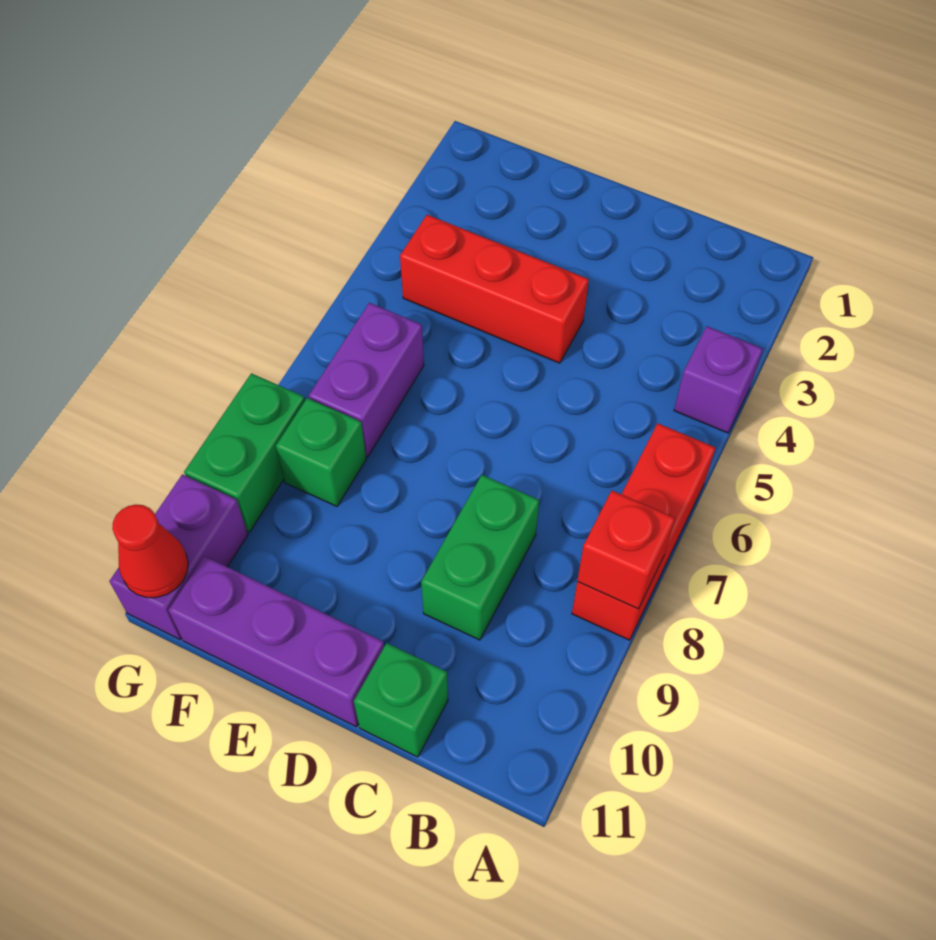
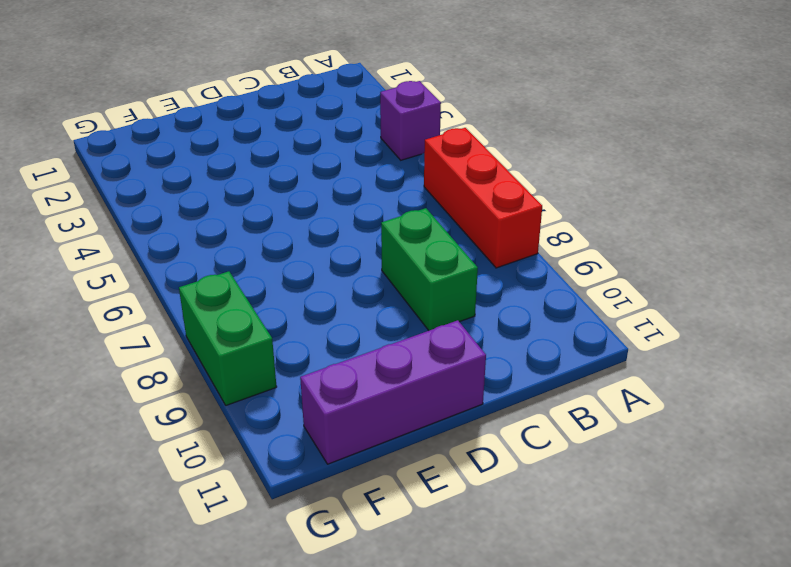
none -> green 1x1 brick [354,643,448,757]
none -> red 1x3 brick [400,215,589,363]
none -> purple 1x2 brick [309,303,424,457]

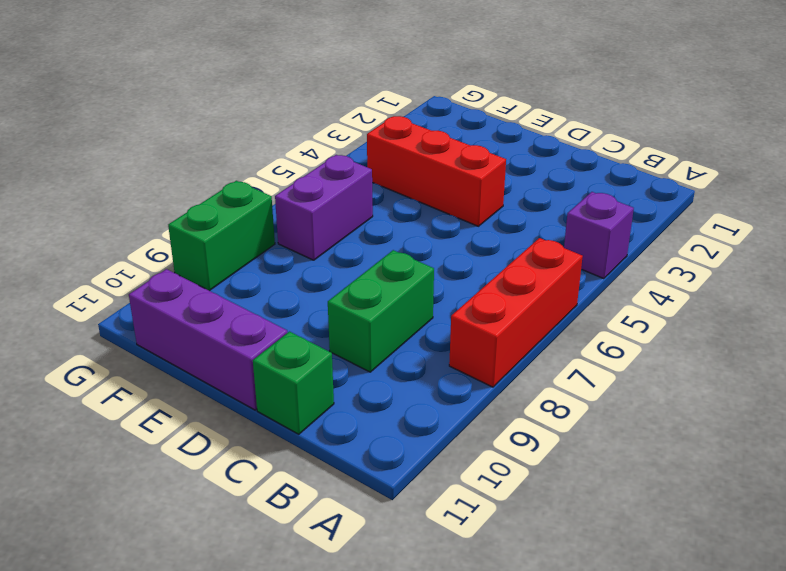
none -> green 1x1 brick [276,398,366,506]
none -> purple 1x2 brick [109,474,248,640]
none -> red 1x1 brick [577,491,675,609]

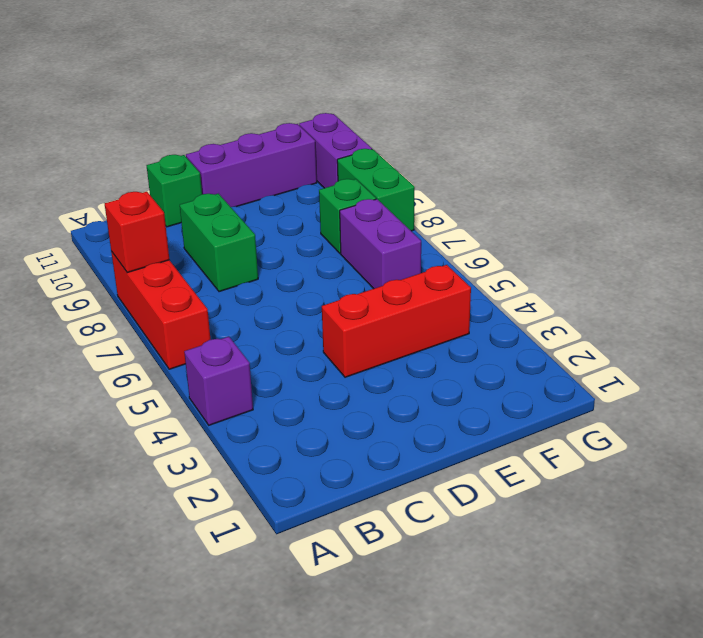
none -> red 1x1 cone [112,505,188,598]

